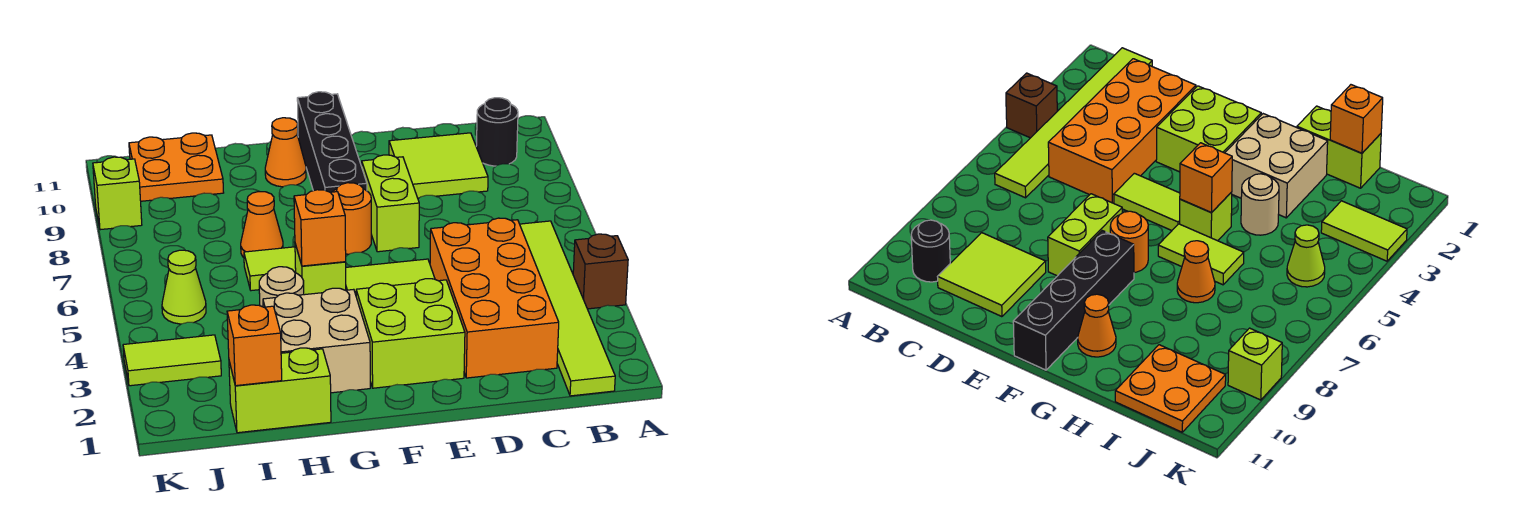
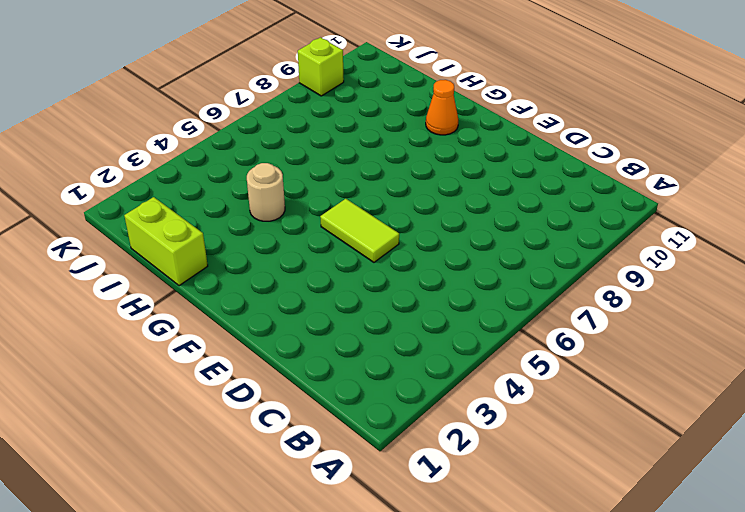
none -> brown 1x1 brick [573,234,628,309]
none -> lime 1x6 tile [520,221,615,396]
none -> black 1x1 round brick [476,98,518,166]

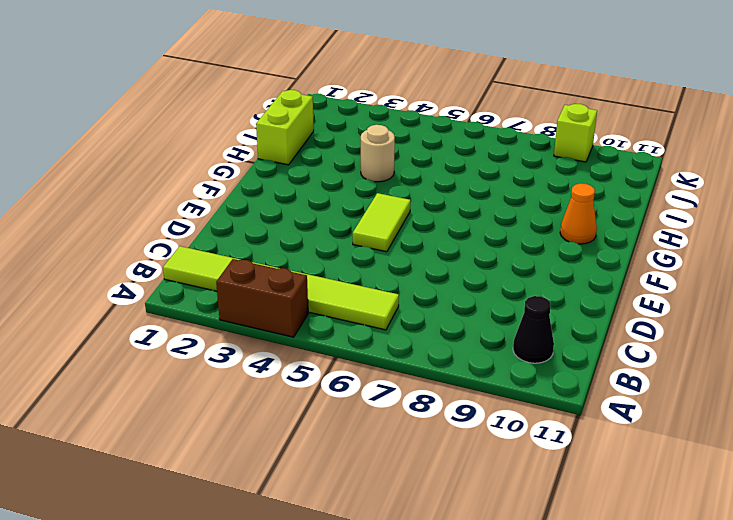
brown 1x2 brick [216,259,308,337] -> brown 1x1 brick [573,234,628,309]
black 1x1 cone [513,296,554,363] -> black 1x1 round brick [476,98,518,166]
none -> orange 2x4 brick [430,218,559,378]
none -> lime 2x2 tile [389,133,488,198]
none -> lime 2x2 brick [356,279,465,388]

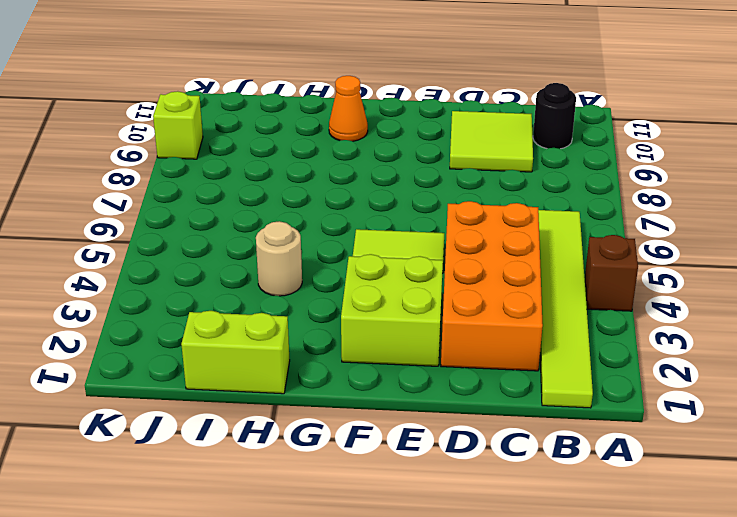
none -> lime 1x2 brick [362,155,419,252]
none -> orange 1x1 round brick [333,183,371,254]
none -> black 1x4 brick [297,92,367,192]

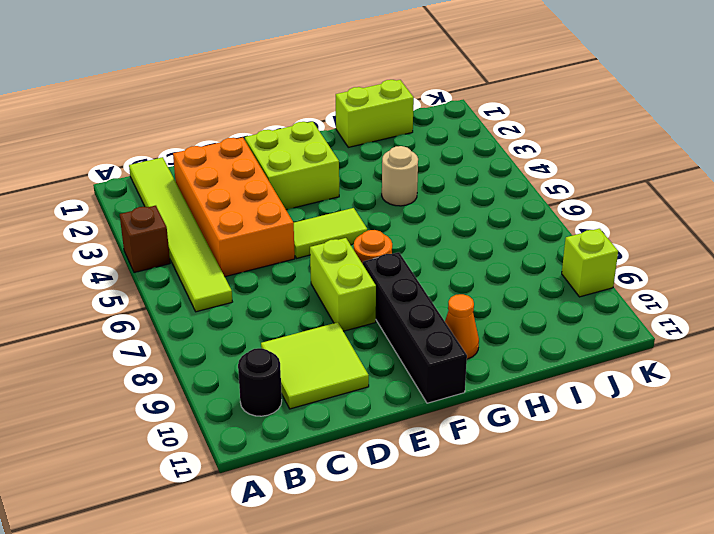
none -> tan 2x2 brick [263,288,370,393]
none -> lime 1x1 brick [295,244,346,295]
none -> lime 1x2 tile [244,247,296,291]

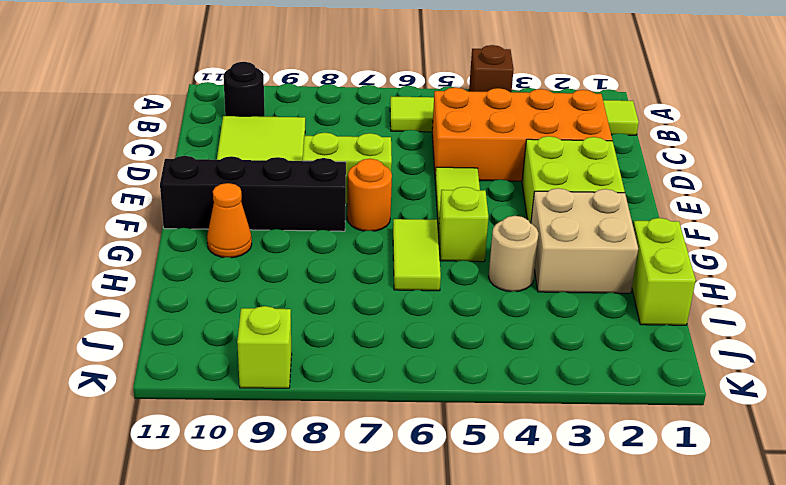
none -> orange 1x1 cone [241,192,283,257]
none -> orange 2x2 plate [129,133,224,201]
none -> lime 1x2 tile [123,335,221,386]

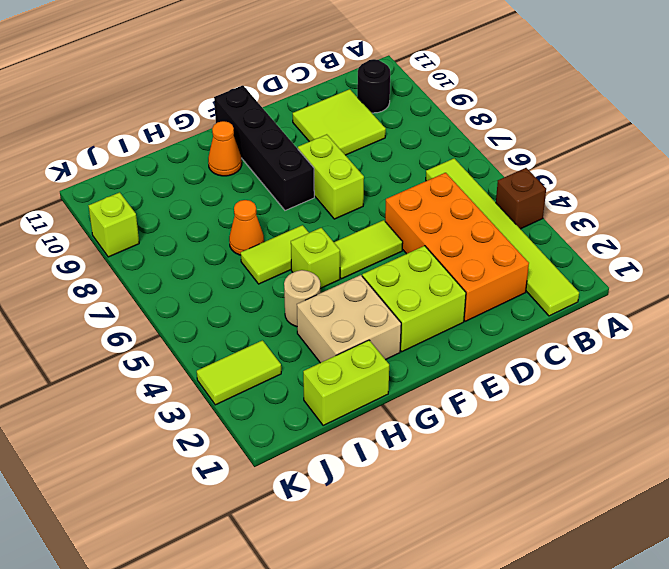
none -> orange 1x1 round brick [333,183,371,254]
none -> orange 2x2 plate [129,133,224,201]
none -> lime 1x1 cone [162,250,206,324]

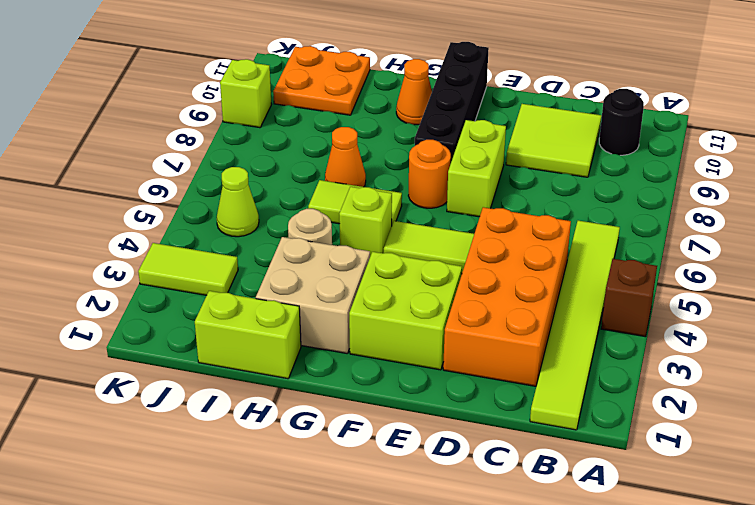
none -> orange 1x1 brick [294,190,346,266]
none -> orange 1x1 brick [227,305,282,386]

